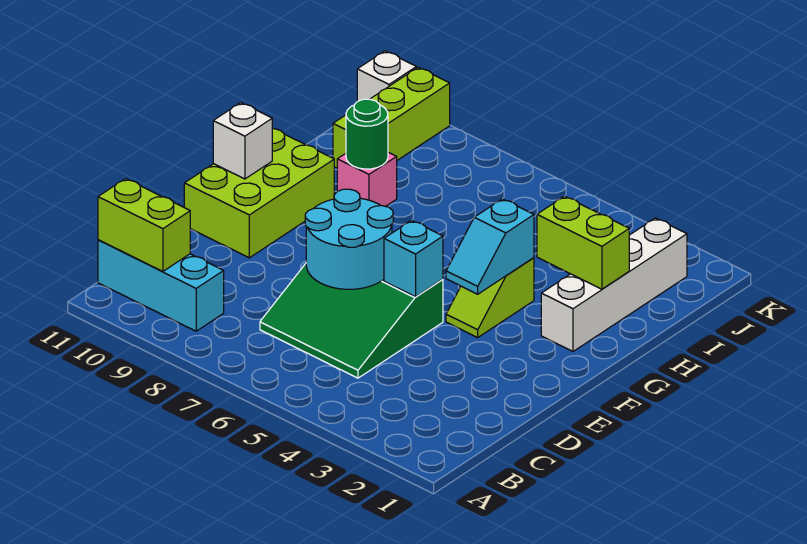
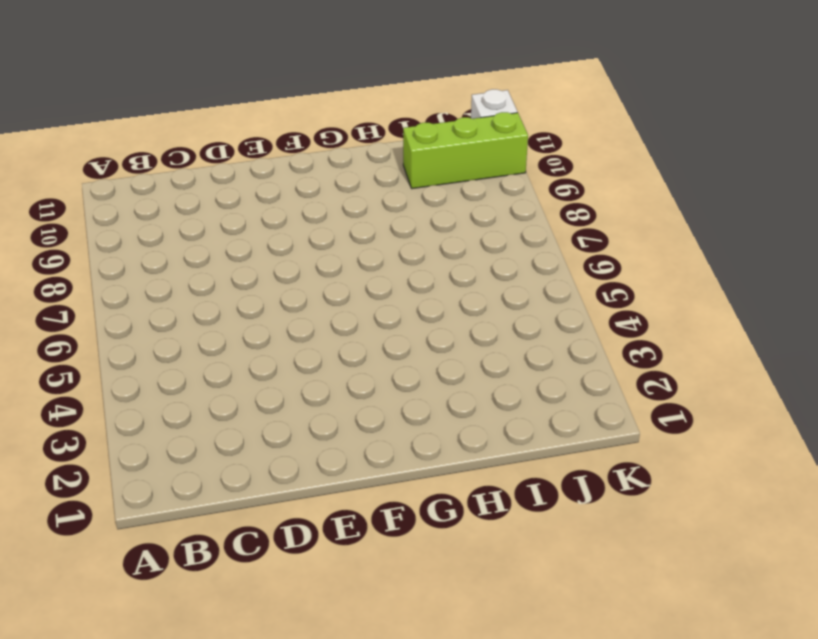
none -> cyan 1x3 brick [98,240,224,331]
none -> green 3x3 slope [260,264,443,378]
none -> lime 2x3 brick [184,129,334,258]

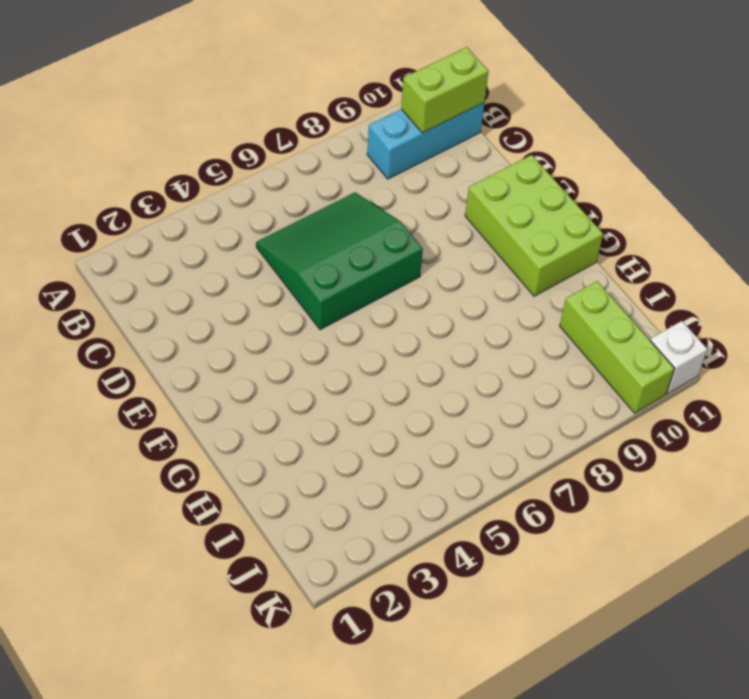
none -> lime 1x2 slope [446,258,534,338]
none -> white 1x4 brick [541,218,687,351]
none -> pink 1x1 brick [337,152,397,206]

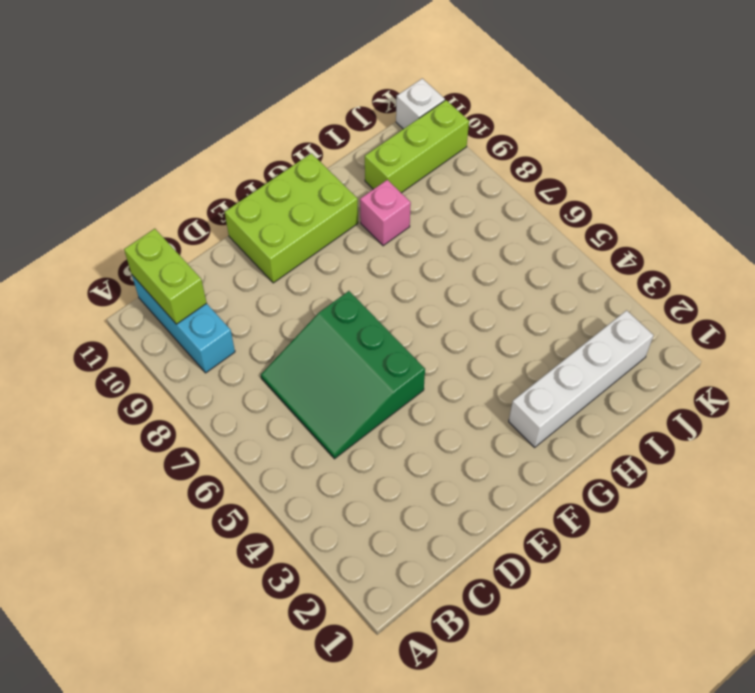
none -> lime 1x2 slope [446,258,534,338]
none -> cyan 2x2 round brick [305,189,393,289]
none -> cyan 1x1 brick [384,220,443,297]

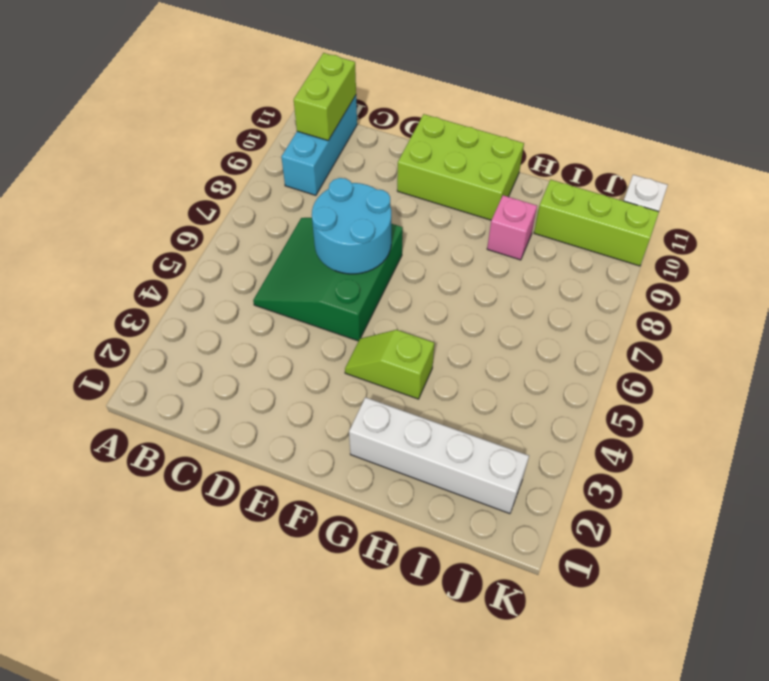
none -> cyan 1x1 brick [384,220,443,297]
none -> cyan 1x2 slope [446,199,534,294]
none -> white 1x1 brick [213,103,273,179]

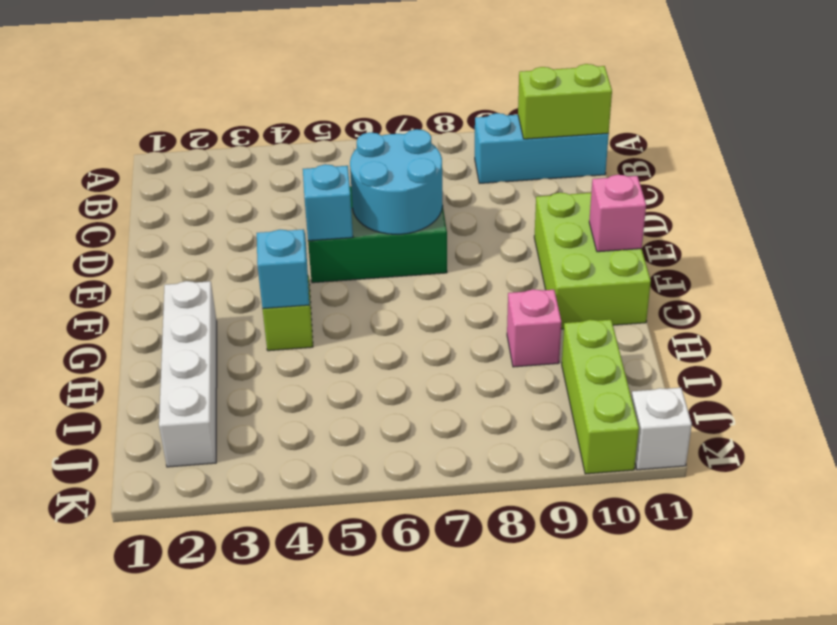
pink 1x1 brick [589,175,646,252] -> white 1x1 brick [213,103,273,179]
none -> lime 1x2 brick [537,196,629,289]
none -> green 1x1 round brick [346,99,388,169]

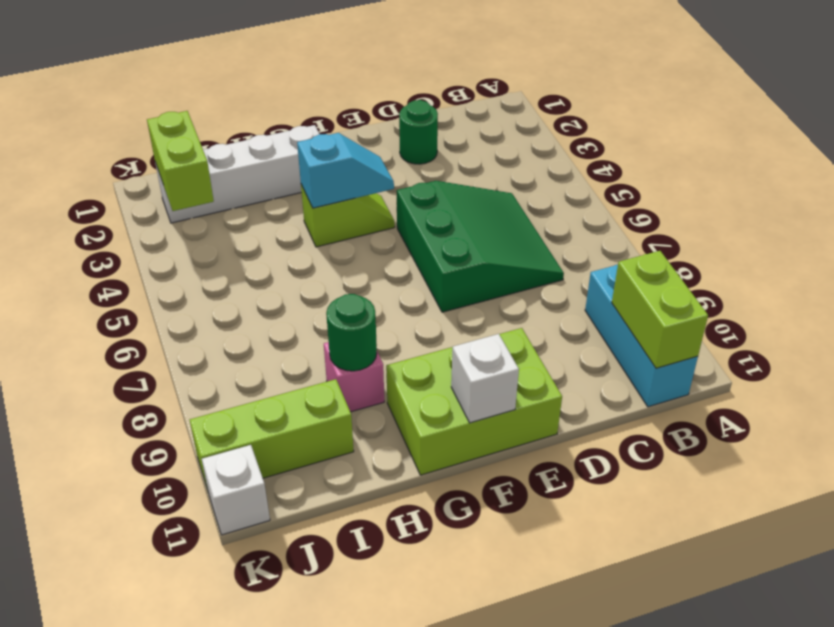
green 1x1 round brick [399,100,438,164] -> none
lime 1x2 brick [147,111,214,211] -> lime 1x2 brick moved to [537,196,629,289]
none -> cyan 2x2 round brick [305,189,393,289]
none -> cyan 1x1 brick [384,220,443,297]

